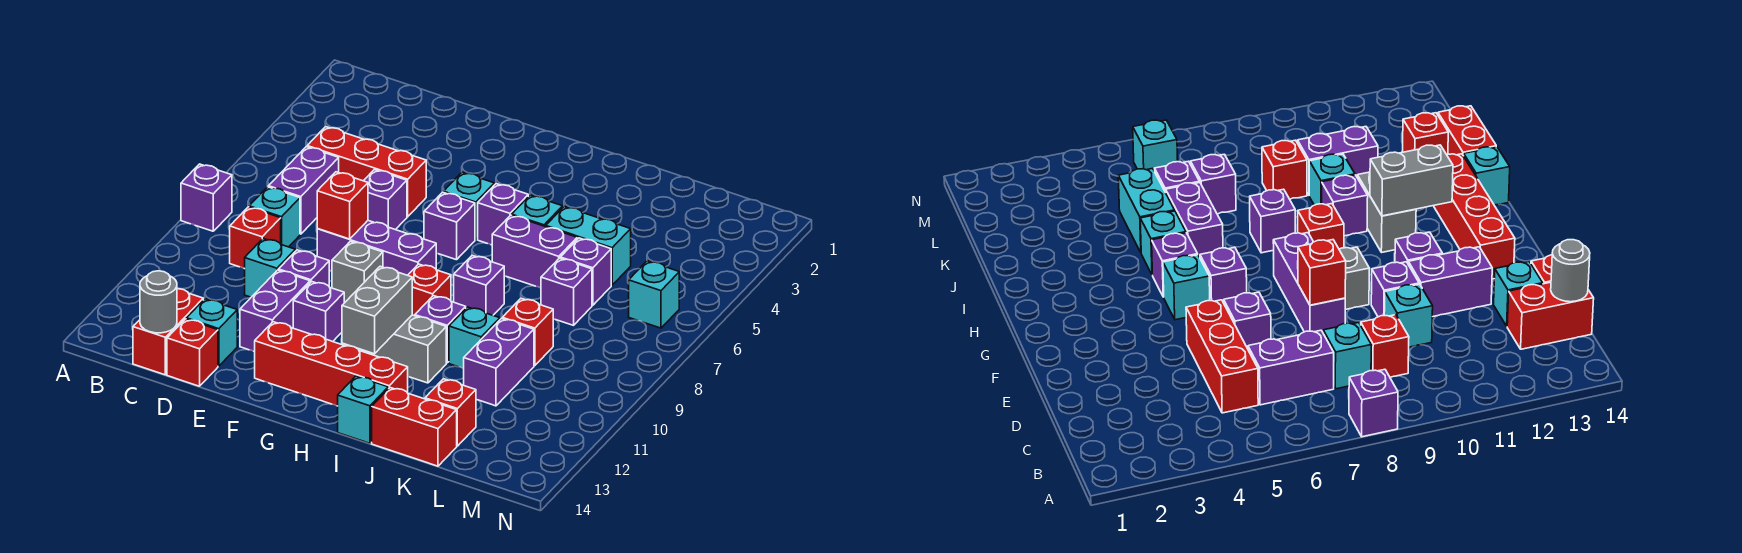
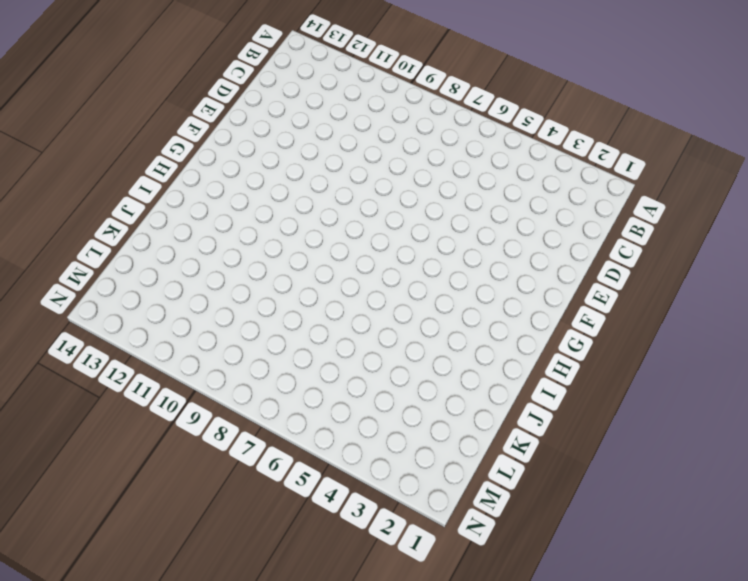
none -> purple 1x1 brick [181,164,232,231]
none -> red 1x3 brick [307,127,426,217]
none -> purple 1x2 brick [268,147,339,234]
none -> cyan 1x1 brick [249,187,300,247]

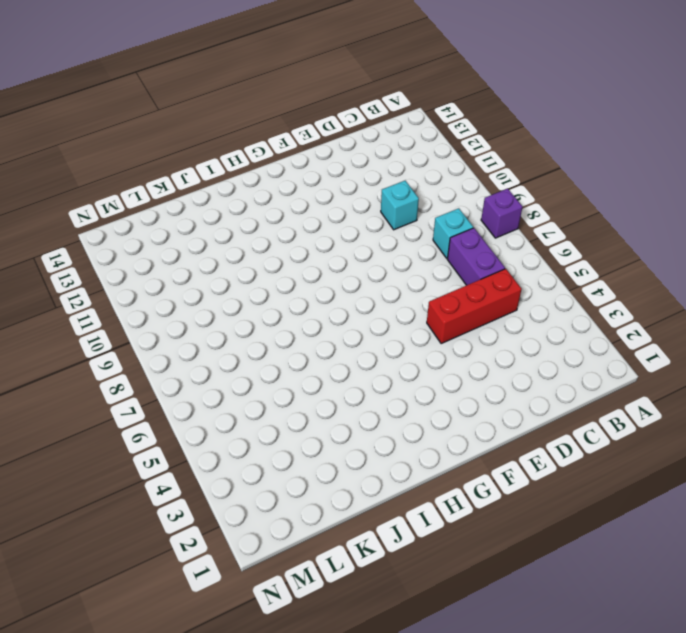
none -> red 1x1 brick [230,207,281,269]
none -> red 1x2 brick [133,289,203,375]
none -> cyan 1x1 brick [186,299,237,366]
none -> red 1x1 brick [167,319,218,386]

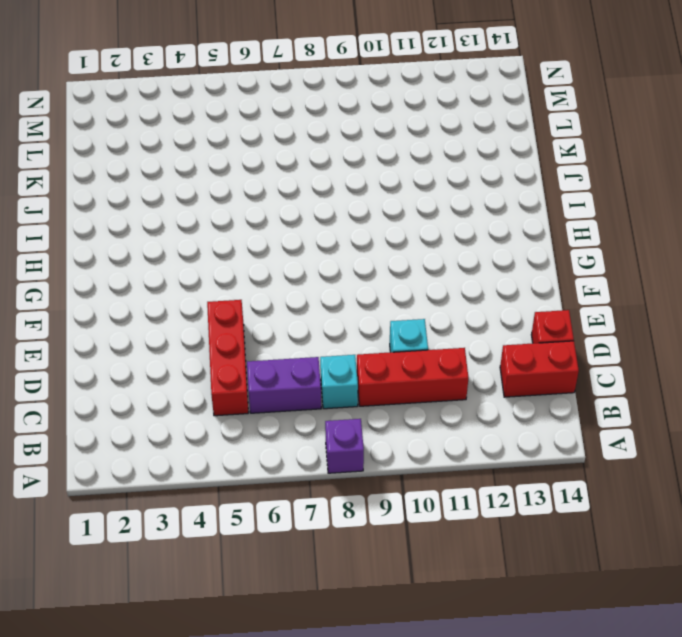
red 1x3 brick [357,348,469,406] -> red 1x1 brick [230,207,281,269]
none -> cyan 1x1 brick [186,299,237,366]
none -> purple 1x1 brick [364,170,407,230]
none -> purple 1x3 brick [317,221,436,275]
none -> purple 1x1 brick [279,250,329,286]

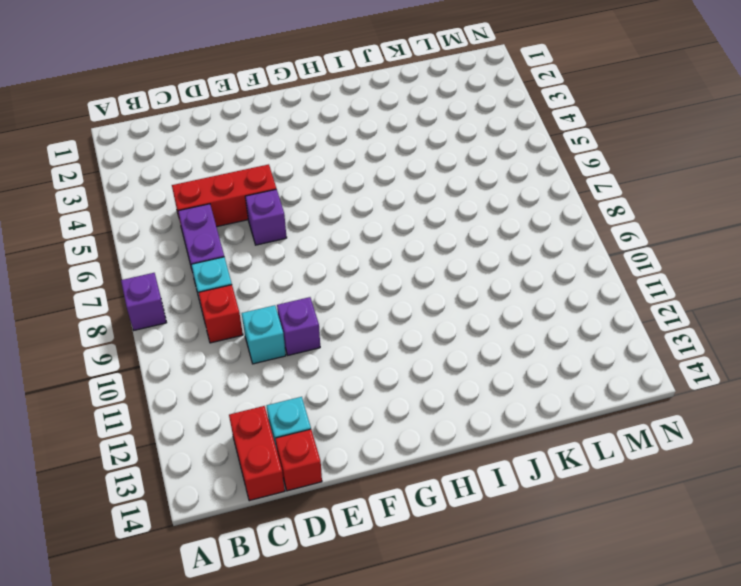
none -> purple 1x3 brick [317,221,436,275]
none -> purple 1x2 brick [240,270,310,352]
none -> grey 1x1 brick [332,241,383,302]
none -> purple 1x1 brick [293,282,344,342]

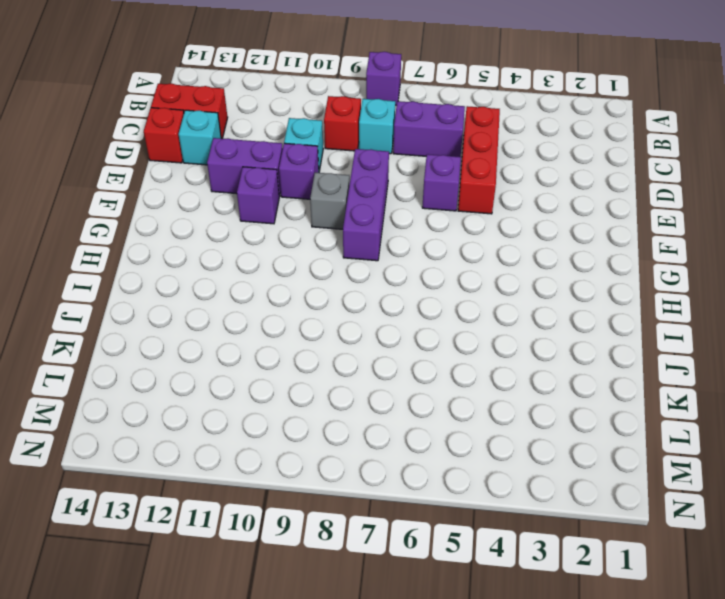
none -> red 1x4 brick [255,322,408,406]
none -> cyan 1x1 brick [444,172,494,240]
none -> purple 1x1 brick [424,192,475,260]
none -> purple 1x1 brick [478,184,528,245]

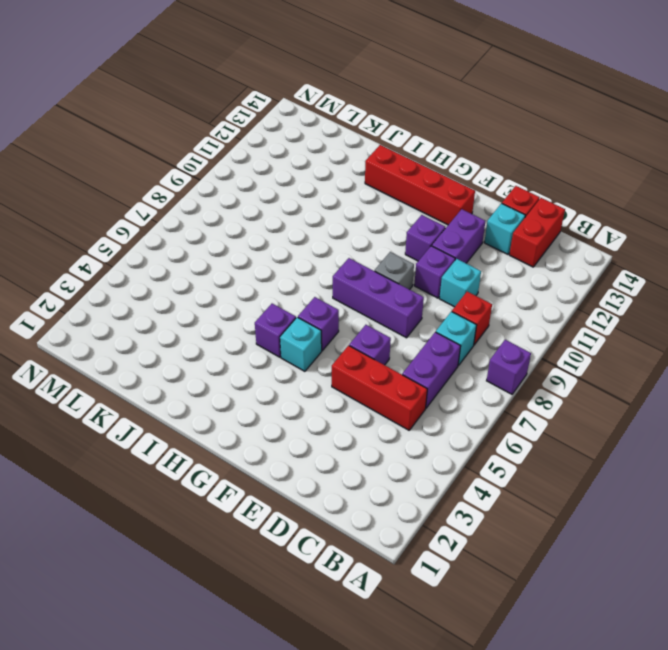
none -> red 1x1 brick [408,264,451,316]
none -> grey 1x2 brick [361,315,446,383]
none -> cyan 1x1 brick [512,195,563,227]
none -> purple 1x2 brick [492,215,577,288]

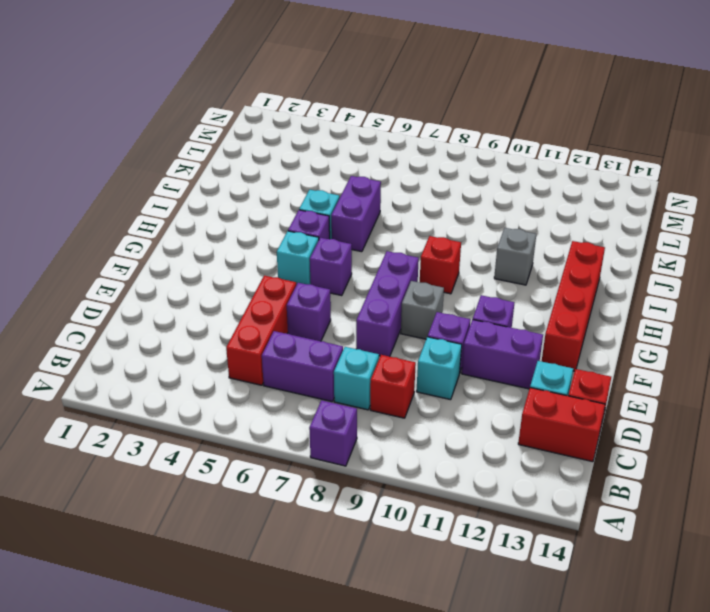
grey 1x1 brick [494,228,536,285] -> grey 1x2 brick [361,315,446,383]
none -> purple 1x1 brick [454,255,504,315]
none -> purple 1x1 brick [415,296,466,363]
none -> cyan 1x1 brick [338,376,388,443]
none -> cyan 1x2 brick [546,206,631,285]

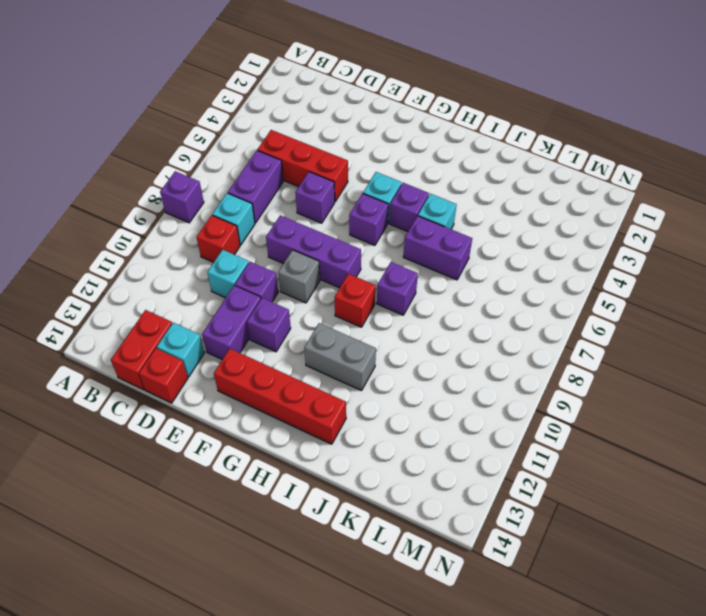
none -> purple 1x1 brick [415,296,466,363]
none -> cyan 1x1 brick [338,376,388,443]
none -> cyan 1x2 brick [546,206,631,285]
none -> cyan 1x1 brick [449,307,500,369]

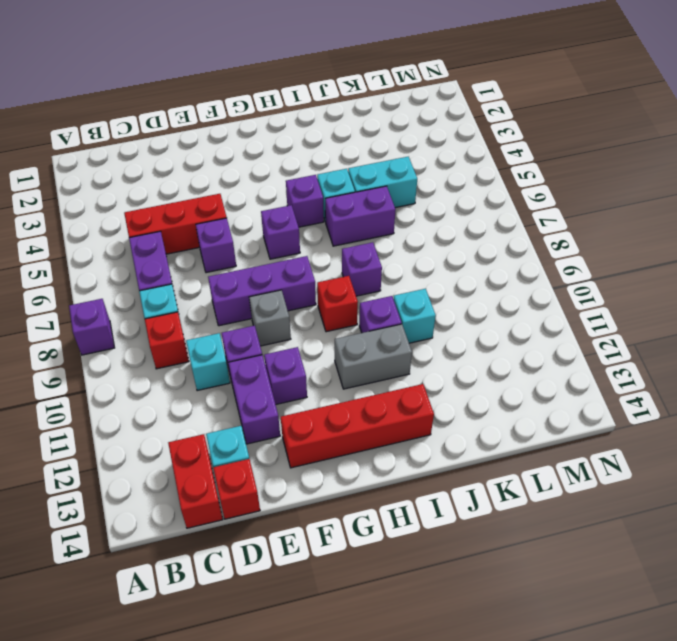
none -> cyan 1x1 brick [444,172,494,240]
none -> cyan 1x1 brick [338,376,388,443]
none -> red 1x2 brick [372,388,457,466]
none -> purple 1x1 brick [560,238,611,305]

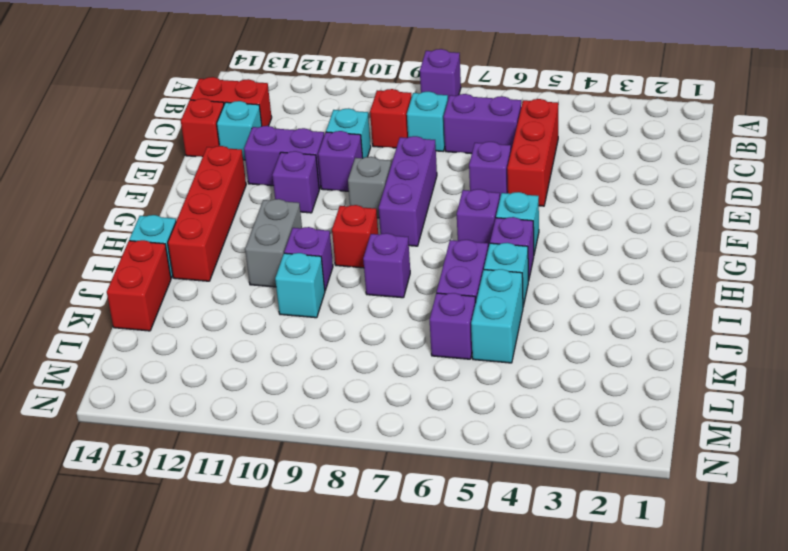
none -> purple 1x1 brick [541,258,592,325]
none -> red 1x1 brick [502,298,553,366]
none -> purple 1x2 brick [464,318,534,406]
none -> red 1x1 brick [425,379,476,446]

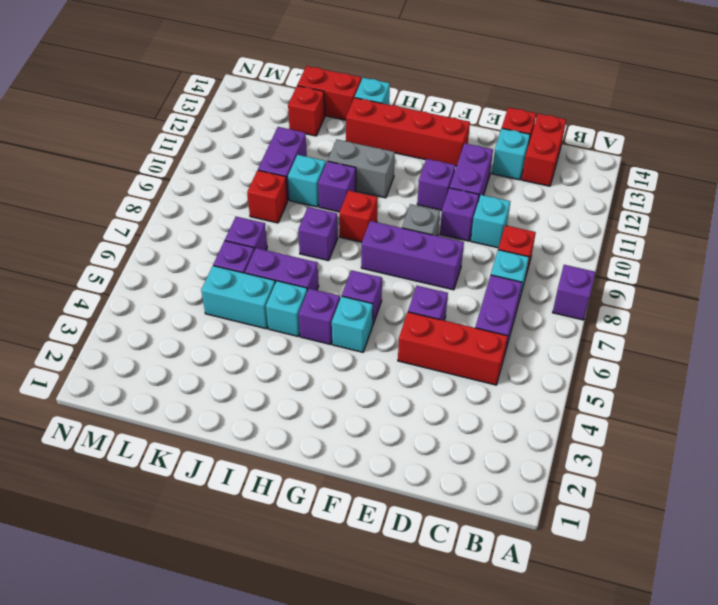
none -> cyan 1x1 brick [629,261,679,328]
none -> grey 1x1 round brick [140,271,177,333]
none -> red 1x1 brick [317,172,368,239]
none -> grey 1x2 brick [342,266,412,354]

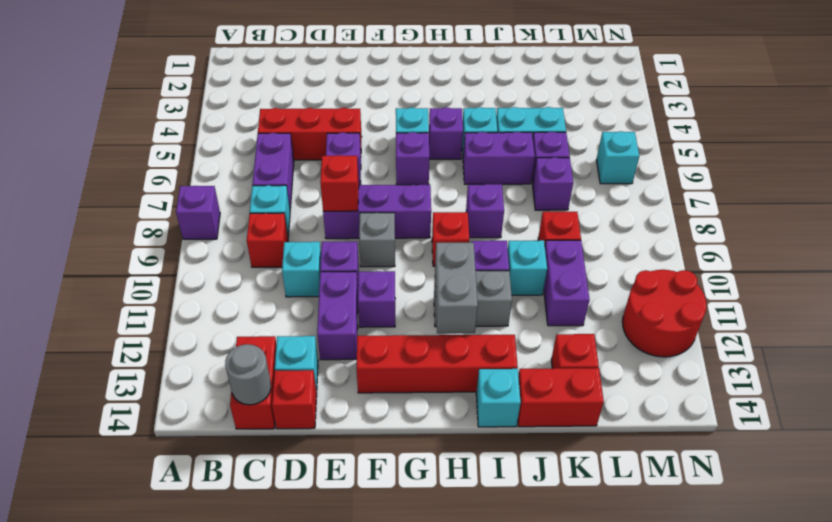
red 2x2 round brick [622,270,706,357] -> none

